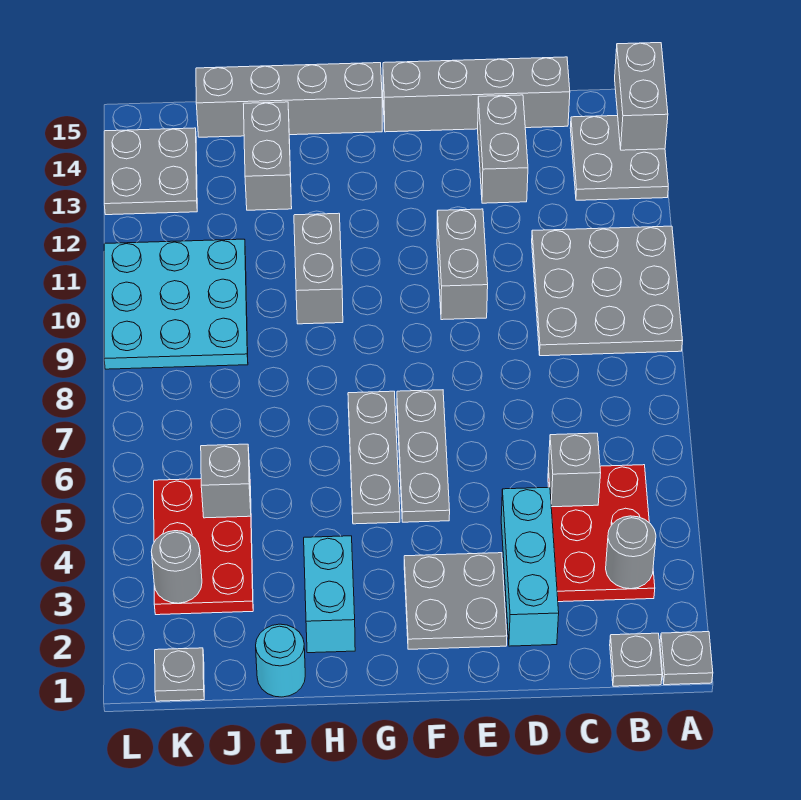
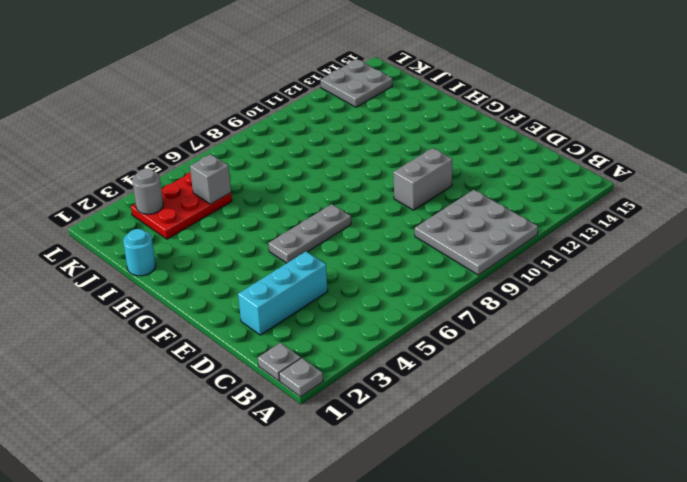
none -> grey 2x2 plate [570,116,668,200]
none -> red 2x3 plate [548,465,655,602]
none -> grey 1x4 brick [383,57,570,132]

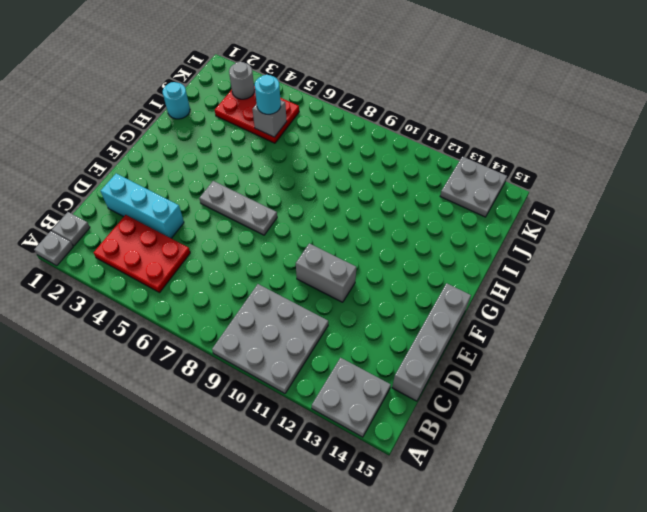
cyan 1x1 round brick [255,75,281,114] -> none
none -> grey 1x2 brick [478,95,528,203]
none -> grey 2x2 plate [404,553,507,649]
none -> grey 1x3 plate [348,391,400,524]

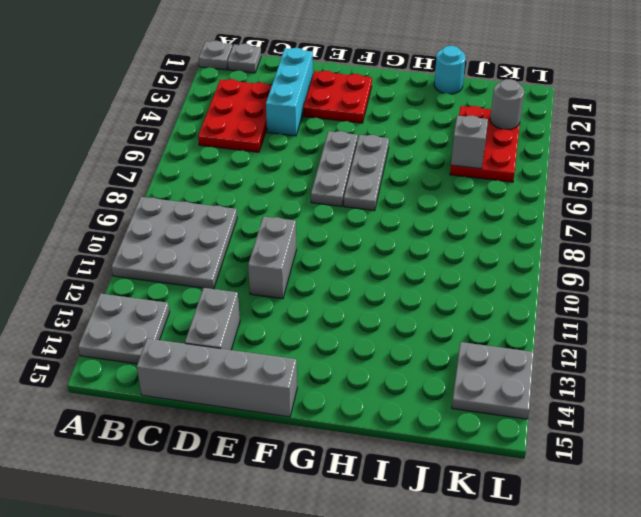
red 2x2 plate [303,71,372,123] -> grey 2x2 plate [404,553,507,649]
none -> grey 1x4 brick [196,63,382,137]
none -> cyan 1x2 brick [304,536,355,653]
none -> grey 1x2 brick [294,213,343,324]

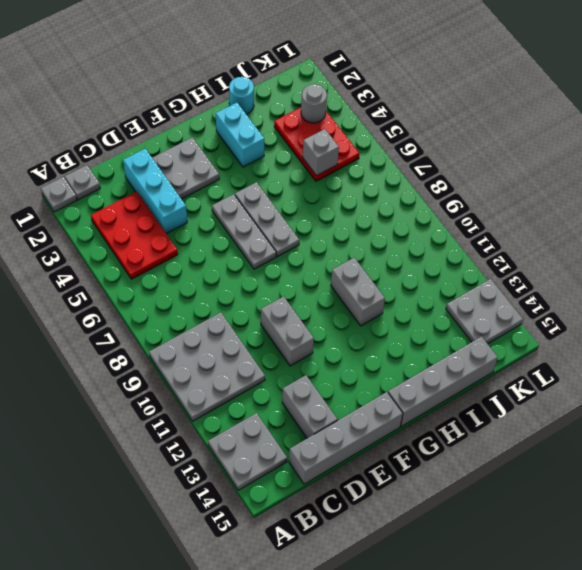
none -> grey 1x2 brick [244,102,292,210]
none -> cyan 3x3 plate [104,239,248,369]
none -> grey 1x1 plate [155,648,204,701]

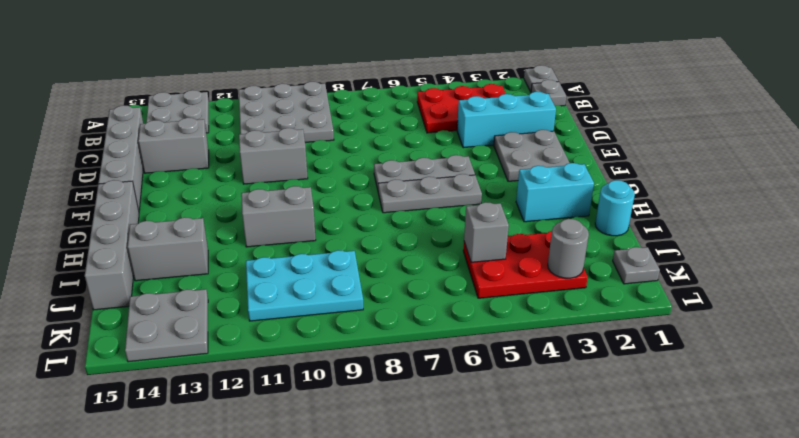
cyan 2x3 plate [246,250,363,321] -> cyan 3x3 plate [104,239,248,369]
none -> grey 1x2 brick [615,43,668,150]
none -> grey 1x1 round brick [606,516,656,589]
none -> grey 1x1 brick [548,433,601,507]

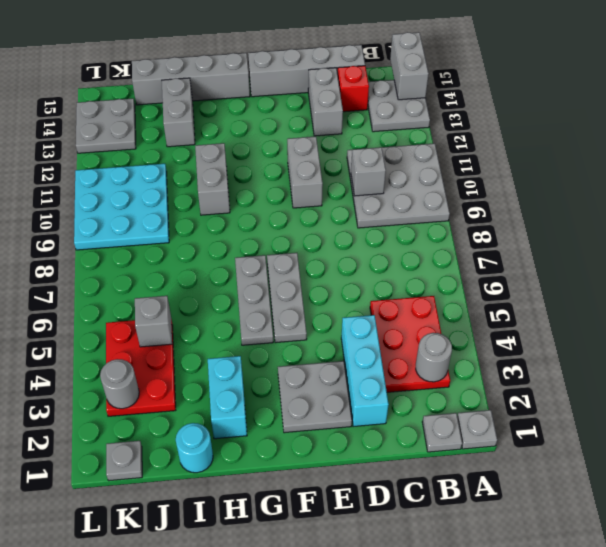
grey 1x1 brick [351,147,386,196] -> grey 1x1 brick moved to [548,433,601,507]
red 1x1 brick [337,66,369,112] -> none

